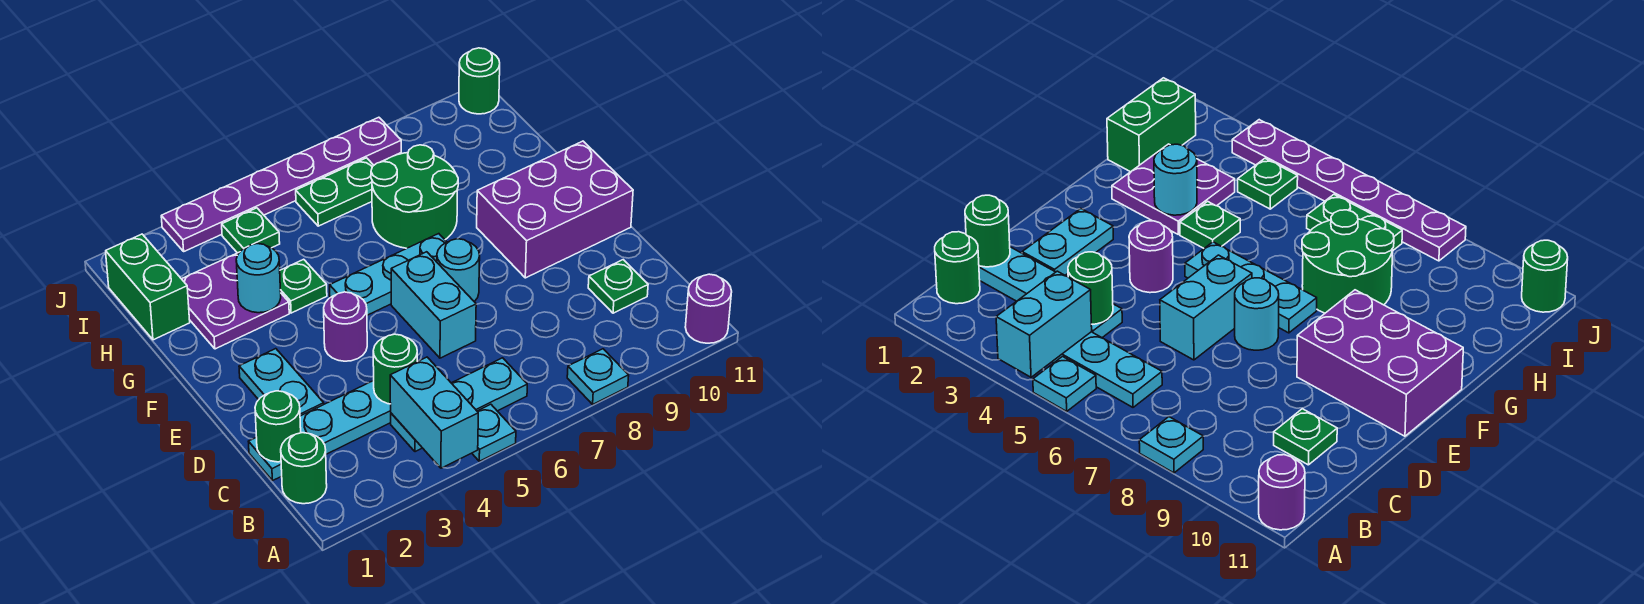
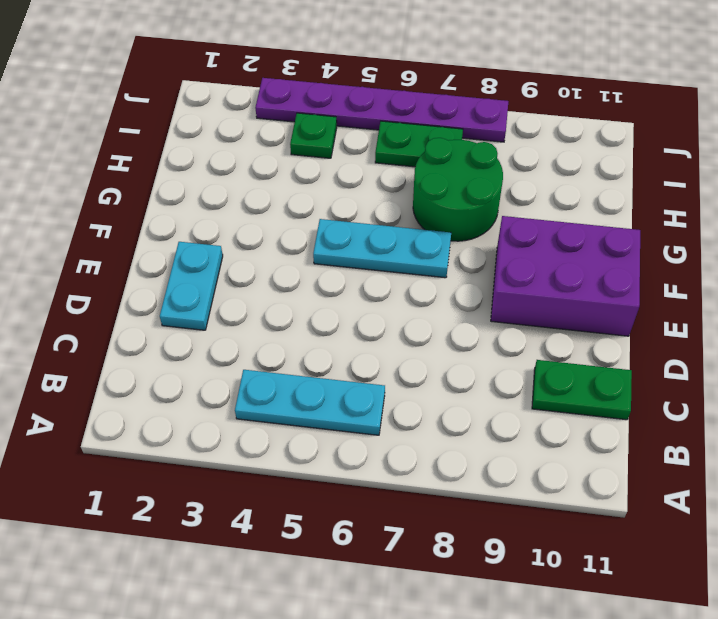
green 1x2 plate [532,360,632,420] -> green 1x1 plate [588,260,648,313]
none -> cyan 1x1 plate [472,404,516,461]
none -> cyan 1x1 plate [567,349,629,404]
none -> purple 1x1 round brick [685,274,732,343]

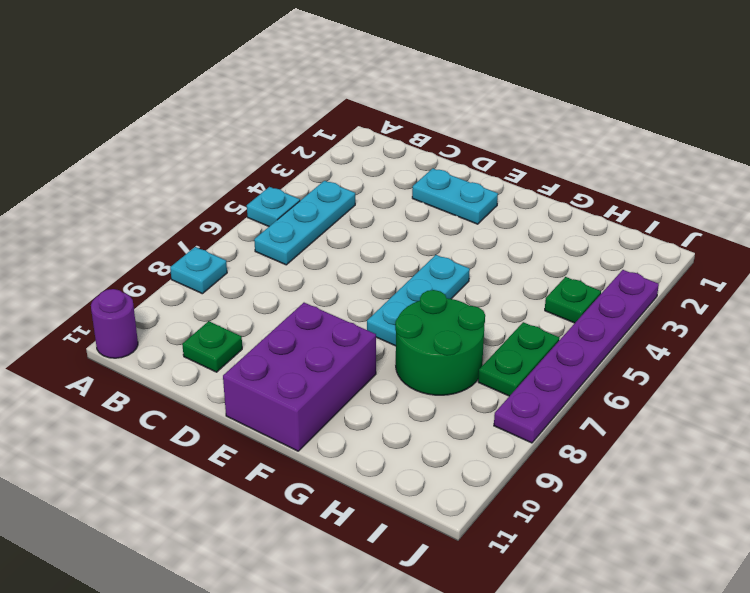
none -> green 1x1 round brick [281,433,327,504]
none -> cyan 1x4 plate [248,381,391,481]
none -> cyan 1x2 brick [391,252,476,358]

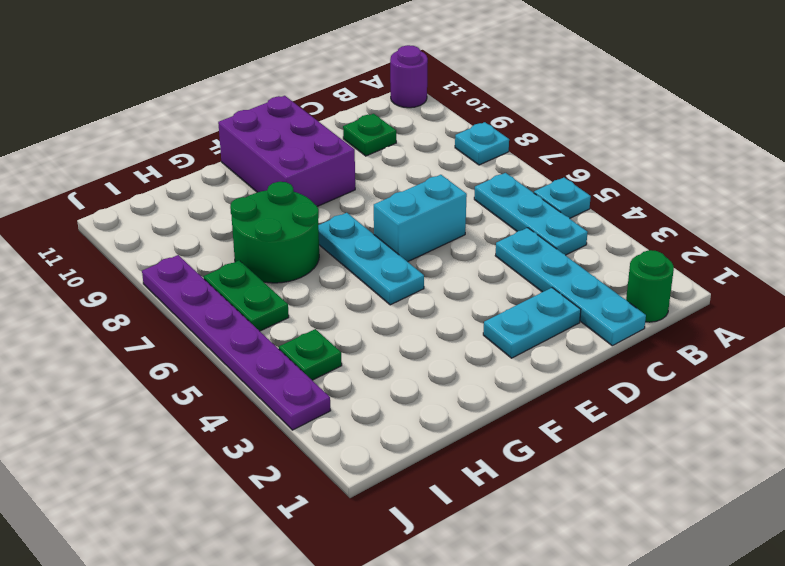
none -> purple 1x1 round brick [324,292,367,361]
none -> cyan 1x1 round brick [437,239,480,302]
none -> purple 2x2 plate [182,252,289,349]

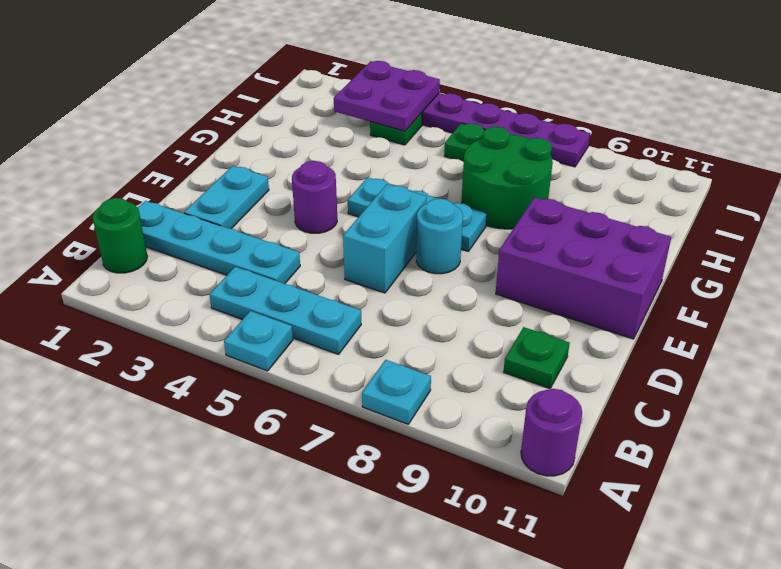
purple 2x2 plate [334,61,440,131] -> purple 2x2 plate moved to [182,252,289,349]
none -> green 1x1 plate [280,259,327,313]
none -> green 1x2 brick [106,234,190,340]
none -> green 1x1 round brick [459,48,500,114]

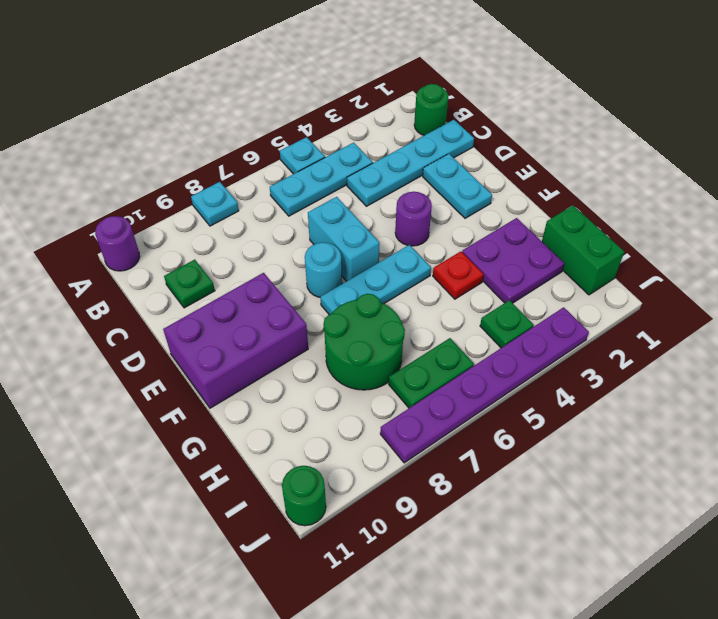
red 1x1 plate [433,251,484,299] -> green 1x1 plate [280,259,327,313]
none -> cyan 1x2 brick [390,357,478,468]
none -> green 1x1 round brick [255,391,301,462]
none -> green 1x1 round brick [373,334,417,404]

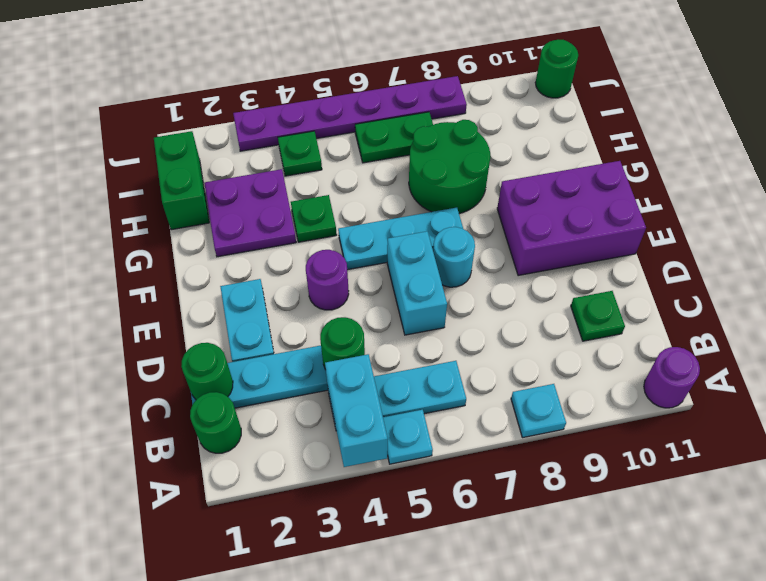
none -> cyan 1x1 round brick [236,244,281,313]

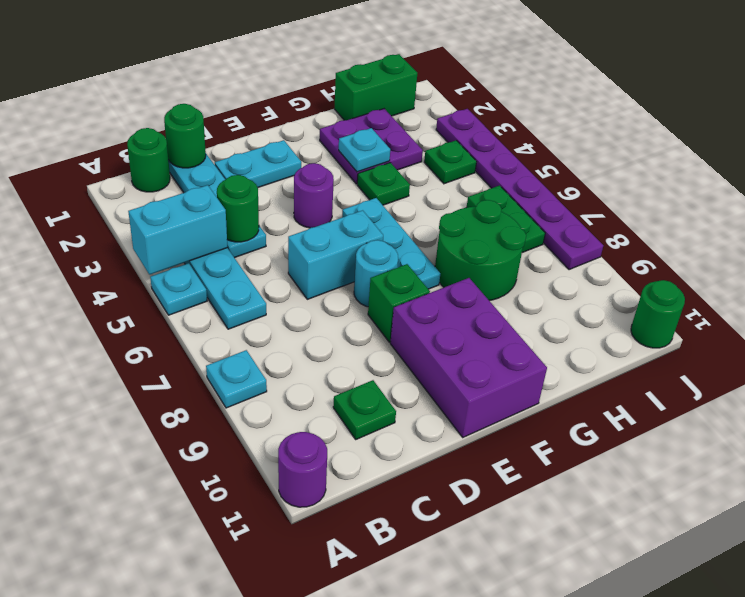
green 1x1 brick [368,264,430,342] -> none
cyan 1x1 plate [339,128,390,172] -> cyan 1x1 round brick [236,244,281,313]

